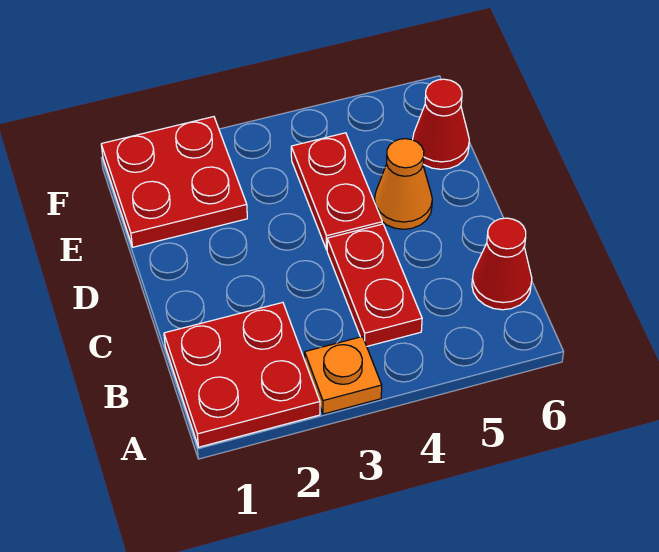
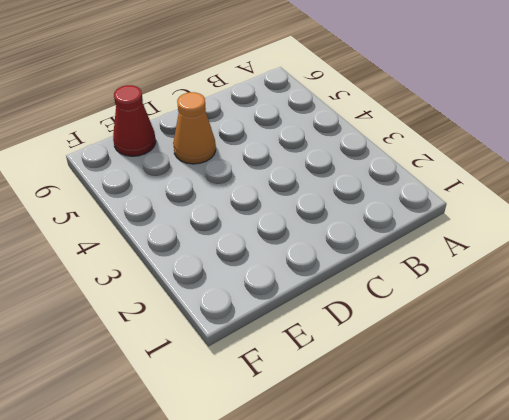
none -> red 2x2 plate [164,302,320,447]
none -> orange 1x1 plate [305,337,382,414]

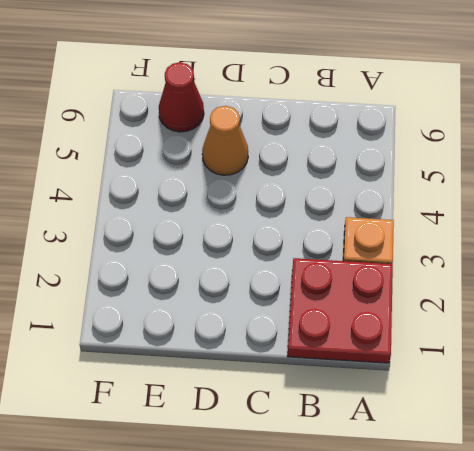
none -> red 1x2 plate [327,224,422,346]
none -> red 1x1 cone [472,218,532,310]

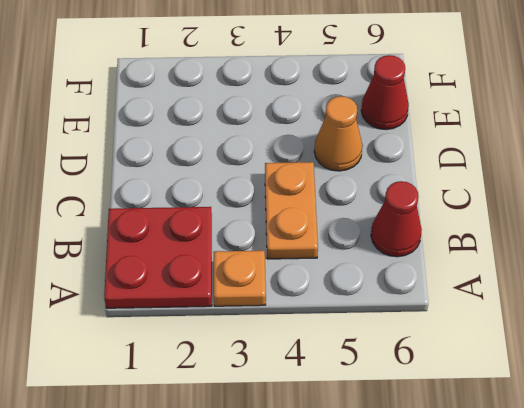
orange 1x2 plate [265,162,318,259] -> red 1x2 plate [327,224,422,346]
none -> red 1x2 plate [291,133,382,250]
none -> red 2x2 plate [101,117,247,247]

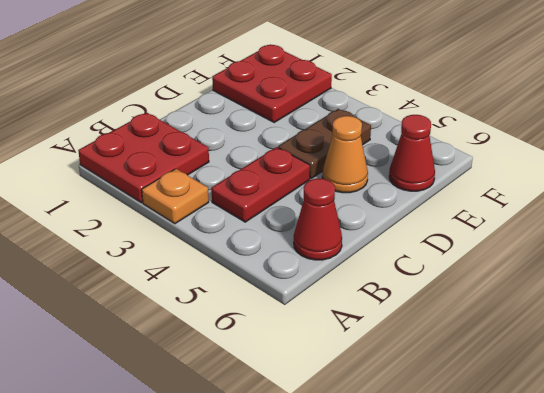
brown 1x2 plate [278,109,371,178] -> red 1x2 plate [291,133,382,250]

